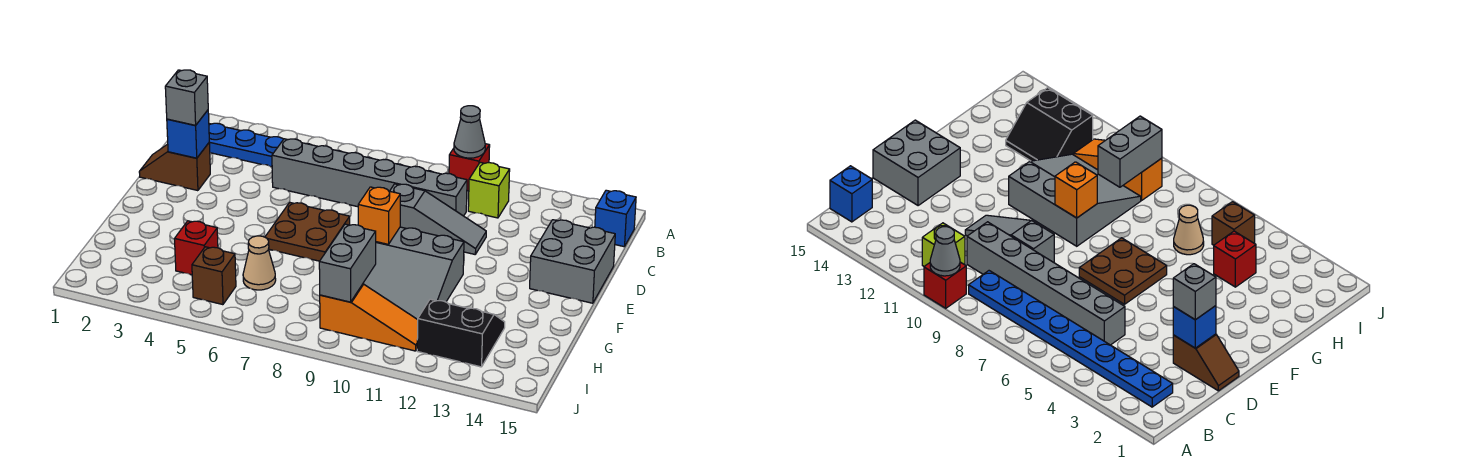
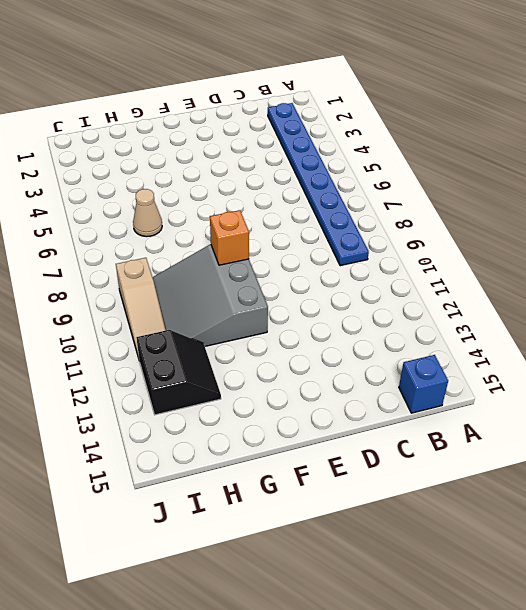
tan 1x3 slope [116,258,166,358] -> orange 1x3 slope [320,284,418,351]
none -> red 1x1 brick [449,144,490,191]
none -> lime 1x1 brick [468,162,510,218]
none -> grey 1x6 brick [272,139,467,216]

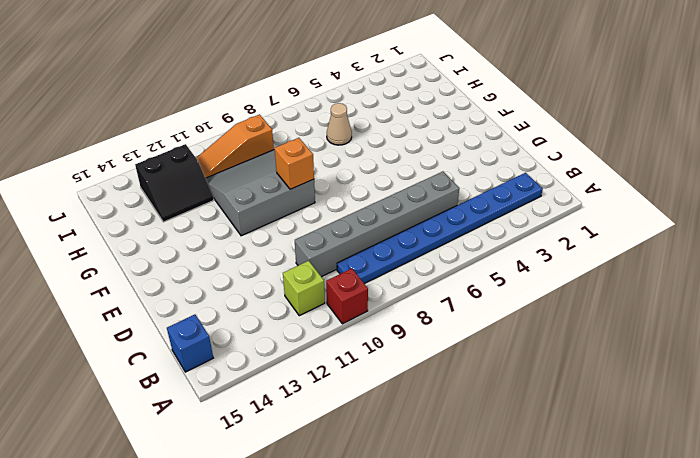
none -> brown 1x2 slope [139,143,210,191]
none -> grey 1x3 slope [390,184,486,254]
none -> grey 2x2 brick [530,220,615,303]

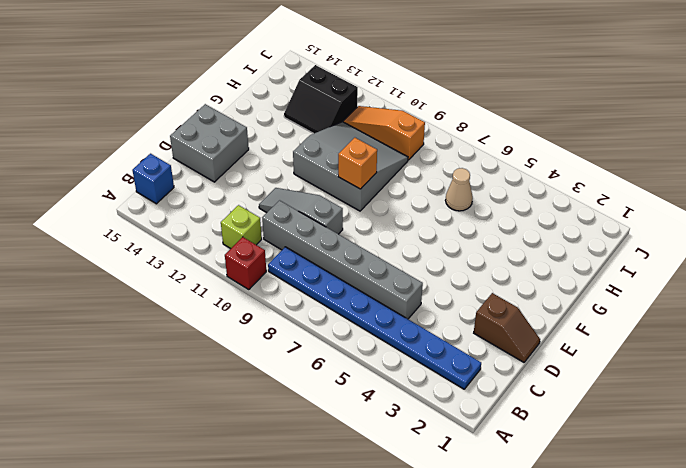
none -> brown 2x2 plate [265,203,350,261]
none -> red 1x1 brick [175,221,218,275]
none -> brown 1x1 brick [192,247,236,305]

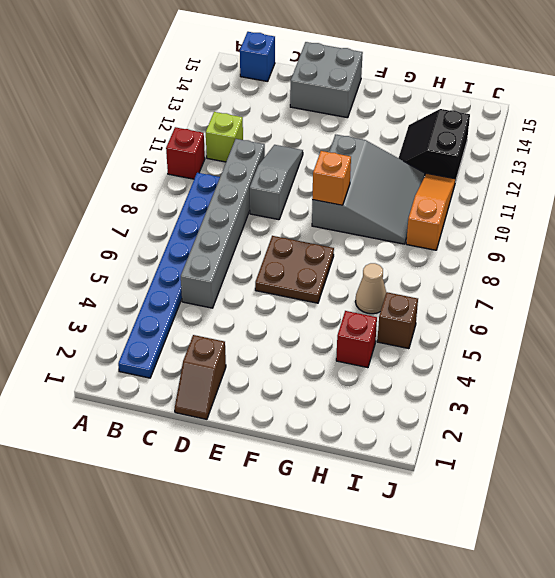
none -> grey 1x1 cone [454,106,485,158]
none -> blue 1x1 brick [167,110,209,158]
none -> grey 1x2 brick [319,224,376,302]

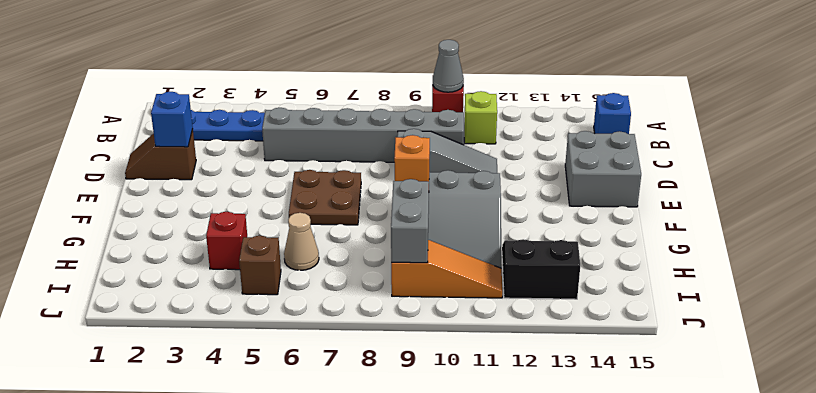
none -> grey 1x1 brick [165,70,208,125]

